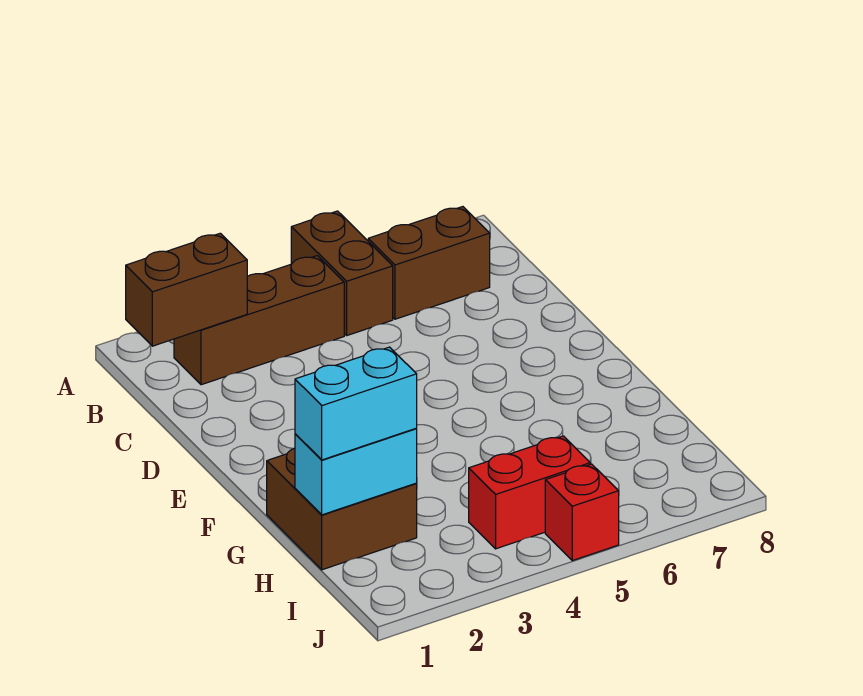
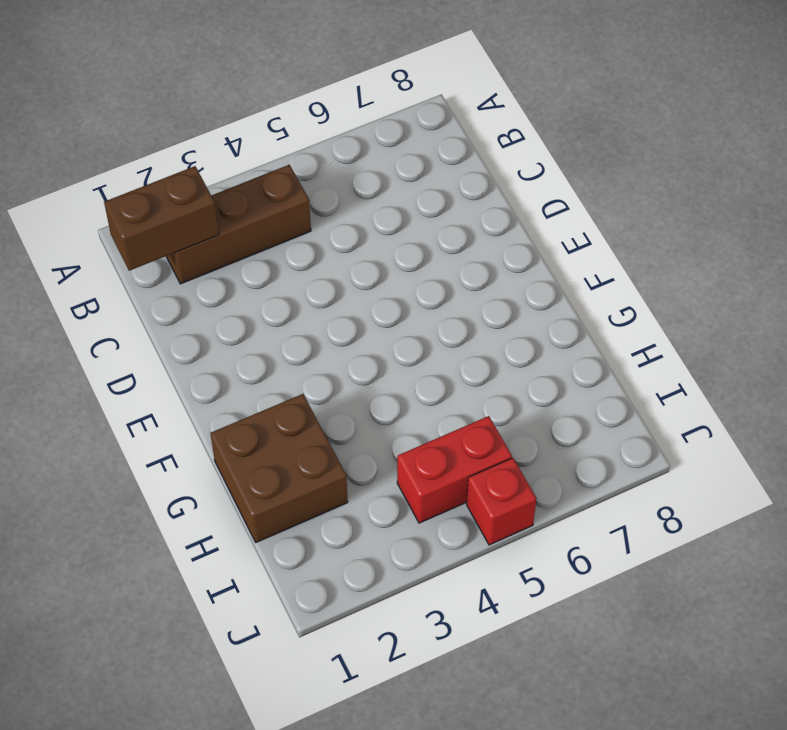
none -> brown 1x2 brick [291,211,393,335]
none -> brown 1x2 brick [368,207,490,319]

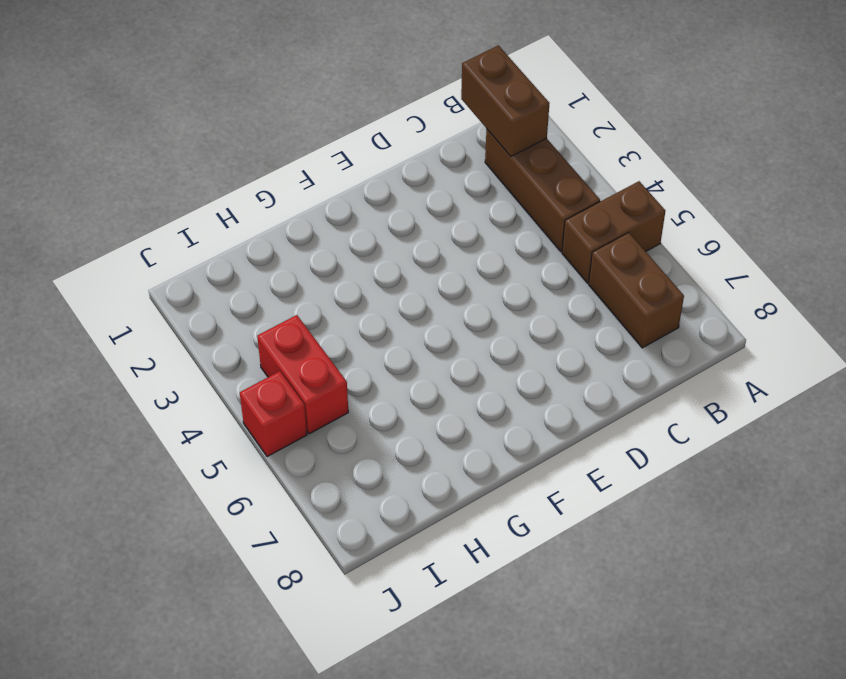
none -> brown 2x2 brick [267,448,417,570]
none -> cyan 1x2 brick [295,429,417,515]

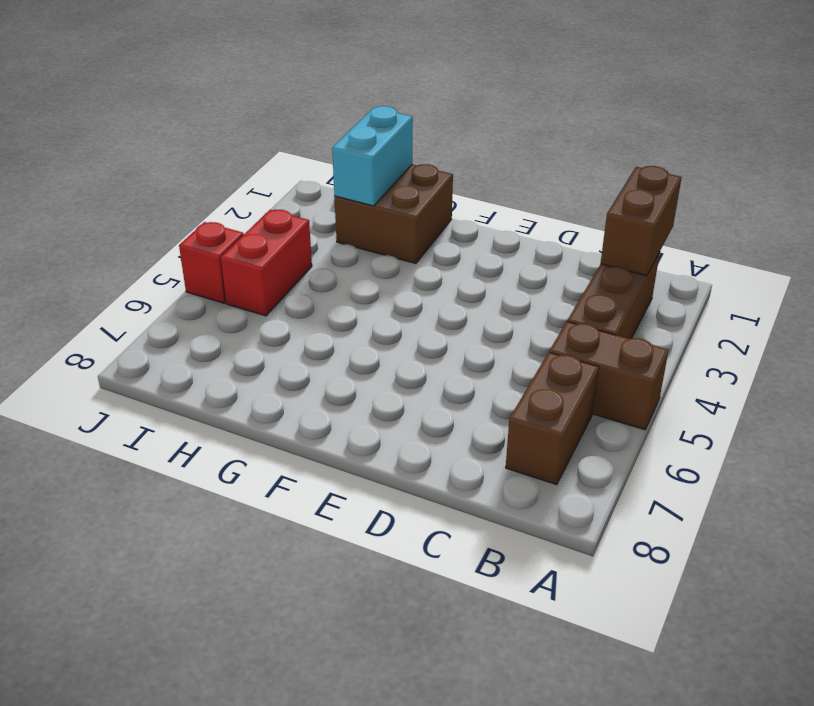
none -> cyan 1x2 brick [295,347,417,460]

